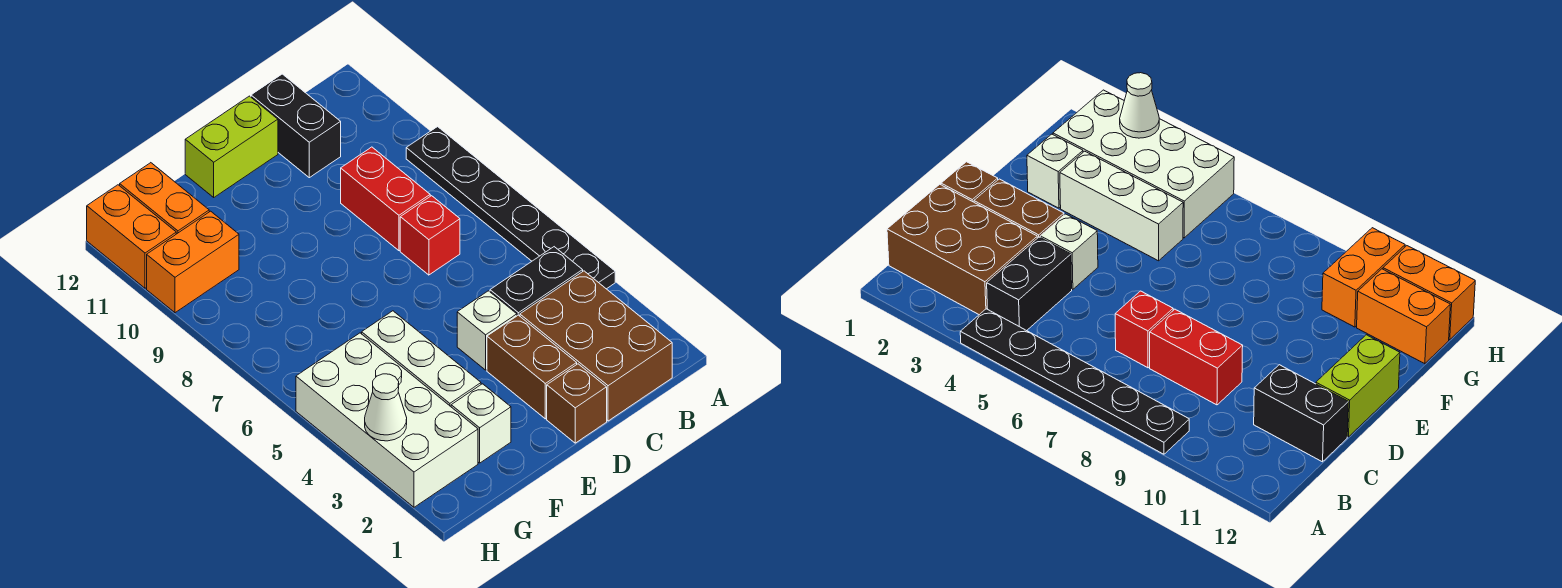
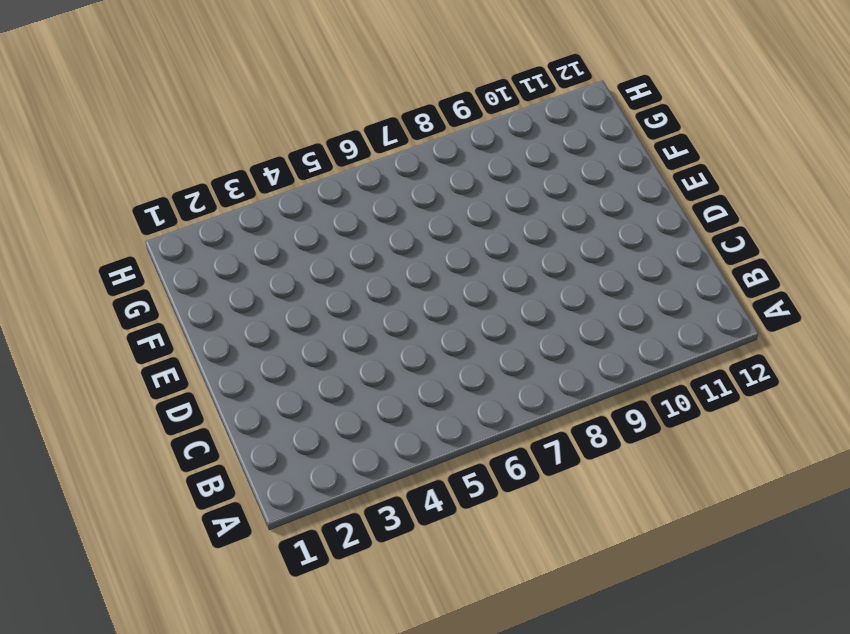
none -> black 1x6 plate [406,127,615,289]
none -> brown 2x3 brick [520,271,672,421]
none -> black 1x2 brick [490,247,583,316]

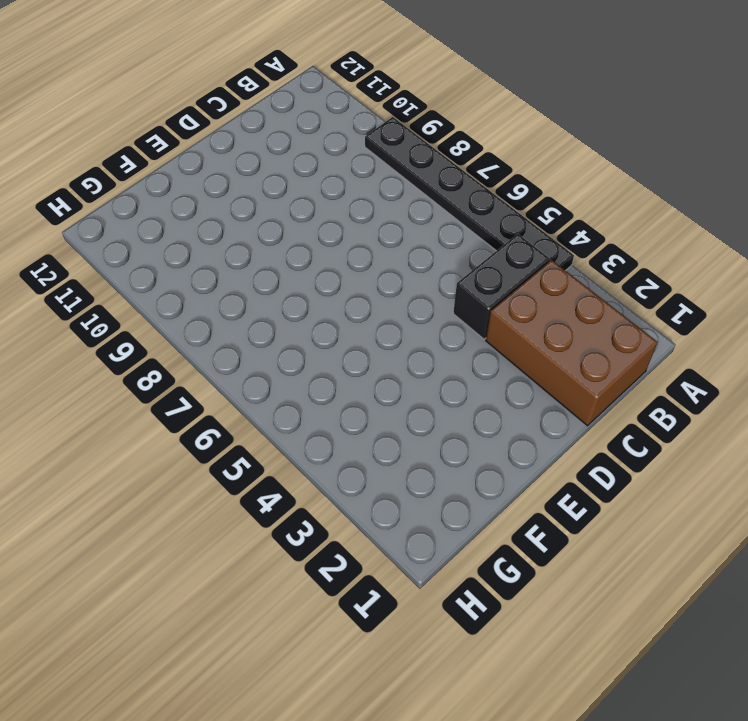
none -> red 1x1 brick [400,196,460,275]
none -> red 1x2 brick [341,147,430,251]
none -> black 1x2 brick [251,74,341,178]

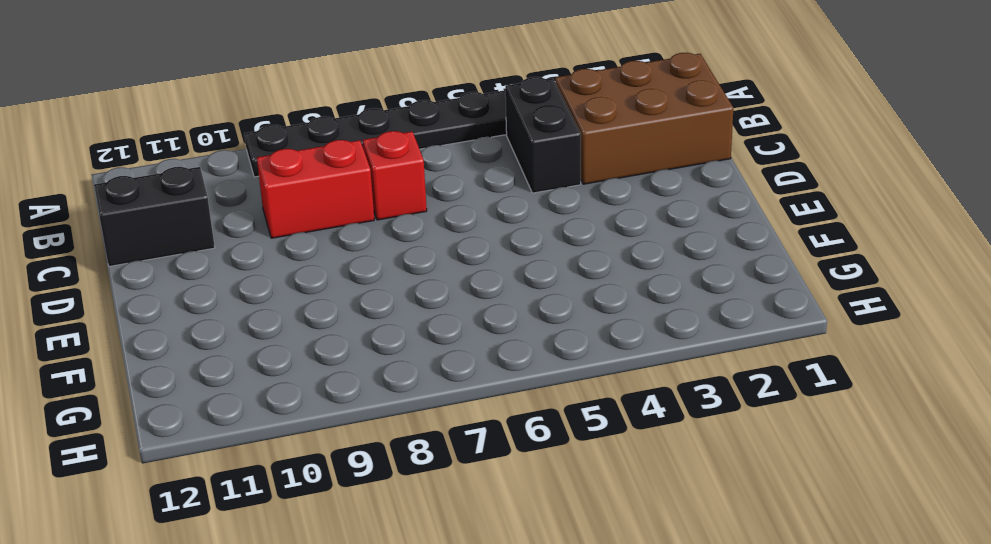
none -> brown 1x1 brick [547,364,607,443]
none -> brown 1x2 brick [487,315,577,419]
none -> white 1x1 brick [457,291,517,370]

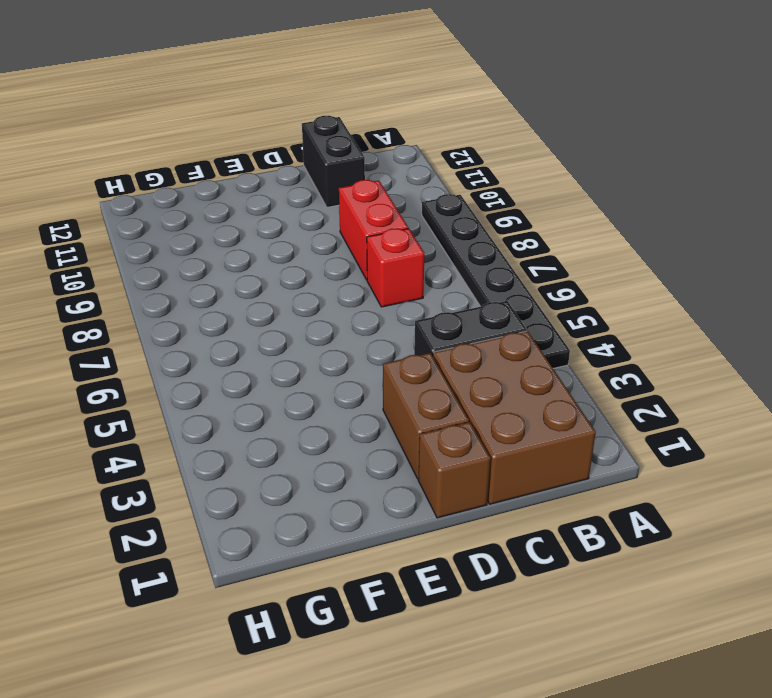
none -> white 1x1 brick [457,291,517,370]
none -> lime 1x2 brick [185,96,278,197]
none -> white 1x1 brick [451,384,511,463]

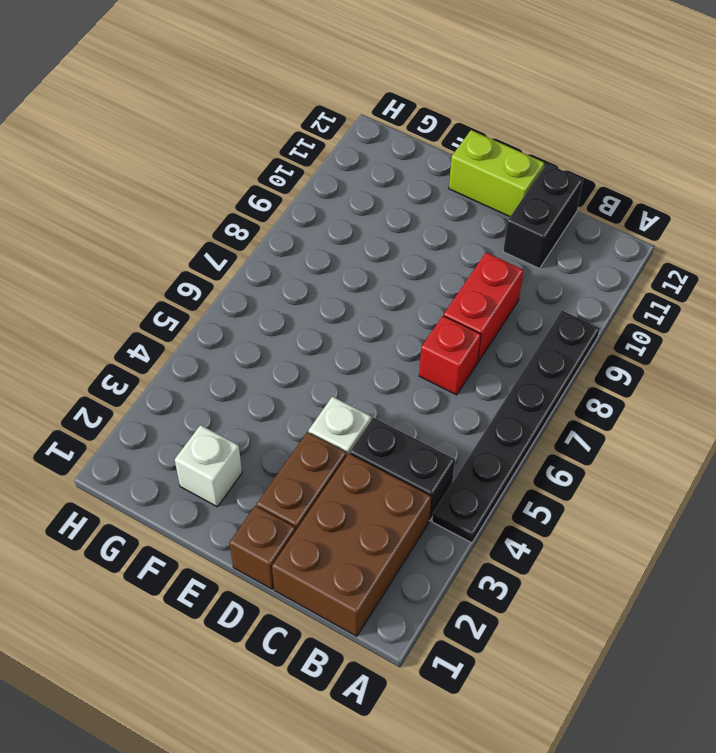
none -> white 1x3 brick [362,311,481,406]
none -> white 2x4 brick [296,333,478,507]
none -> orange 1x2 brick [147,211,239,313]

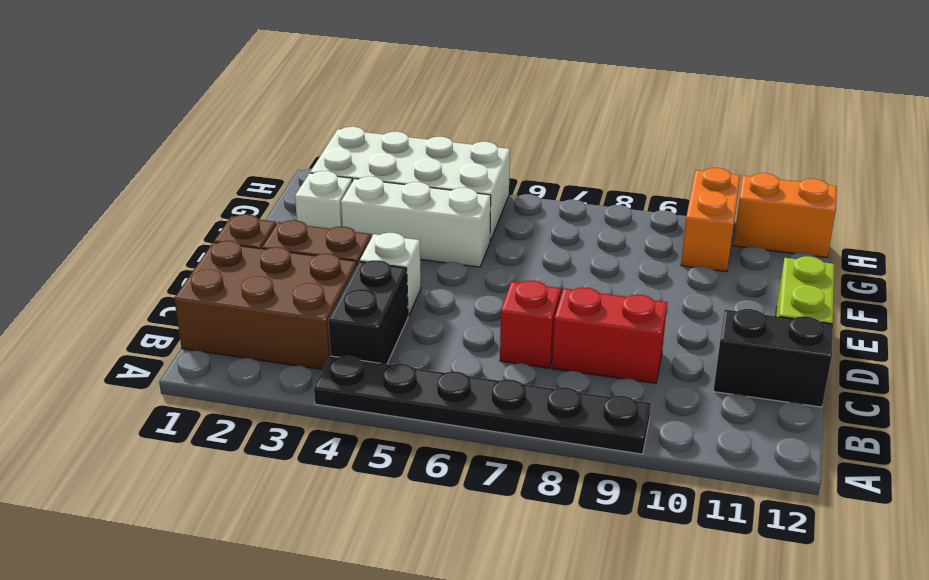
none -> orange 1x2 brick [120,163,209,234]
none -> white 1x1 cone [365,374,407,441]

